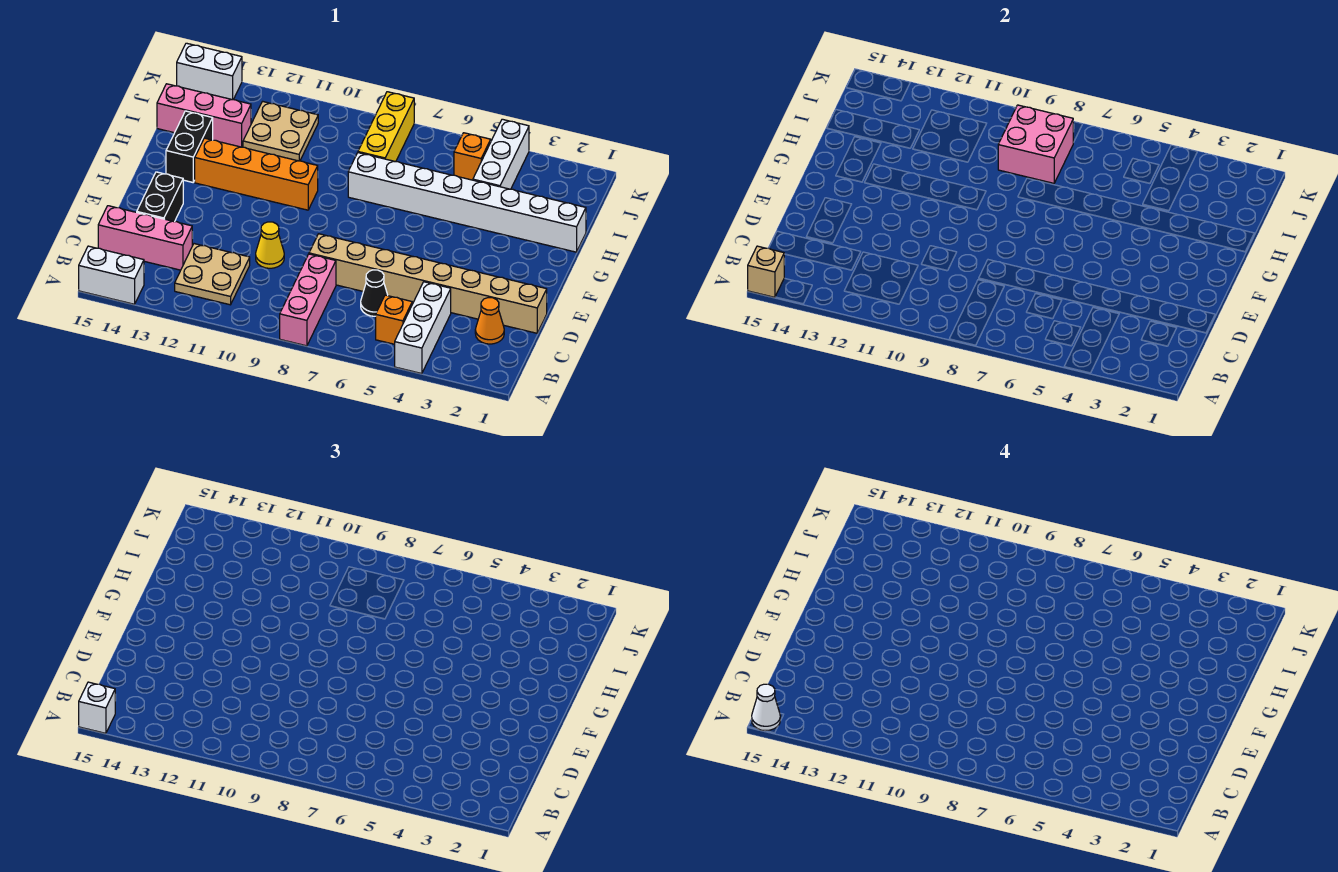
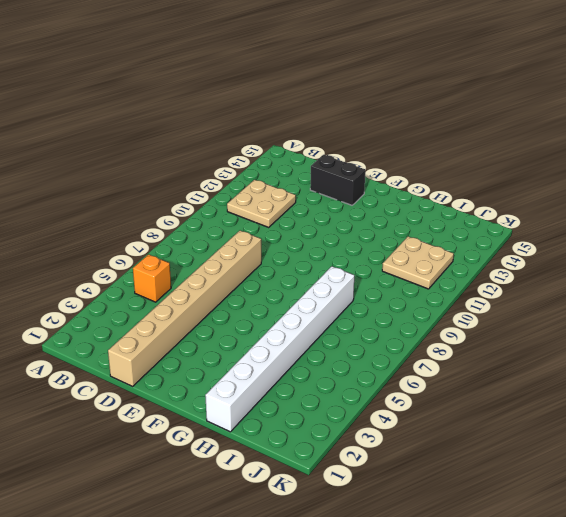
none -> white 1x3 brick [395,282,451,374]
none -> pink 1x3 brick [280,254,336,346]
none -> white 1x2 brick [79,246,144,304]

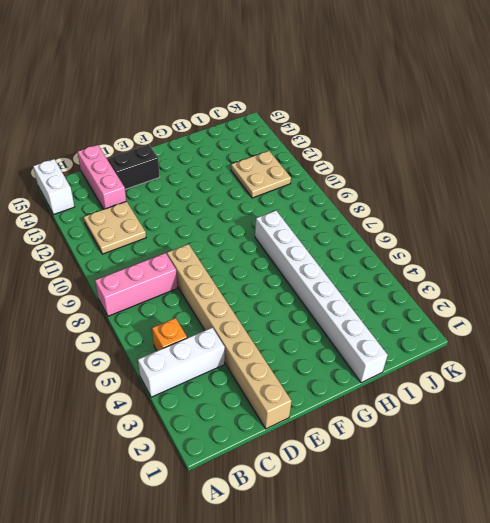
none -> orange 1x1 cone [475,298,504,344]
none -> black 1x1 cone [361,270,388,316]
none -> yellow 1x1 cone [256,222,284,268]

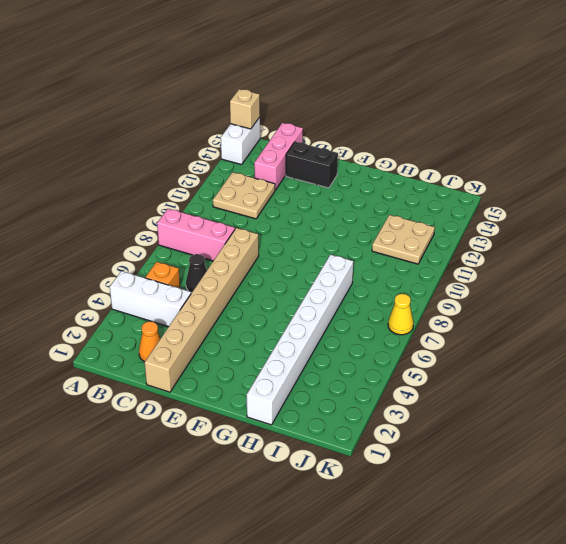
yellow 1x1 cone [388,294,414,335] -> yellow 1x1 cone moved to [256,222,284,268]
none -> orange 1x4 brick [195,138,318,210]
none -> black 1x2 brick [166,111,213,182]
none -> white 1x3 brick [473,119,529,189]

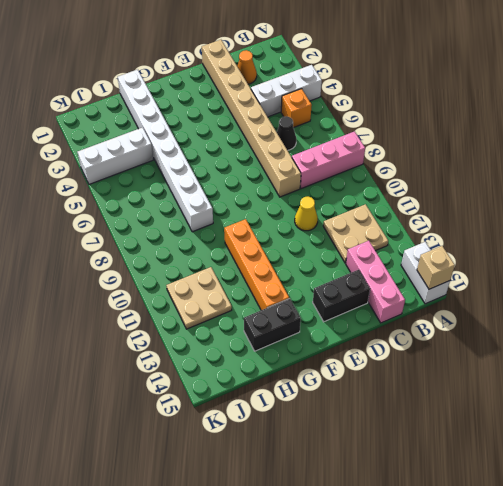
none -> yellow 1x3 brick [358,92,414,162]
none -> pink 1x3 brick [157,84,251,147]
none -> orange 1x1 brick [454,133,491,180]

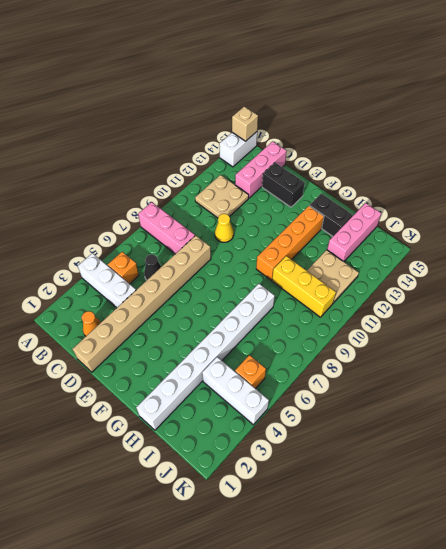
yellow 1x3 brick [272,256,336,317] -> yellow 1x3 brick moved to [358,92,414,162]
none -> white 1x2 brick [177,43,242,100]
none -> pink 2x2 brick [998,105,1073,183]
none -> white 1x1 brick [79,682,115,733]

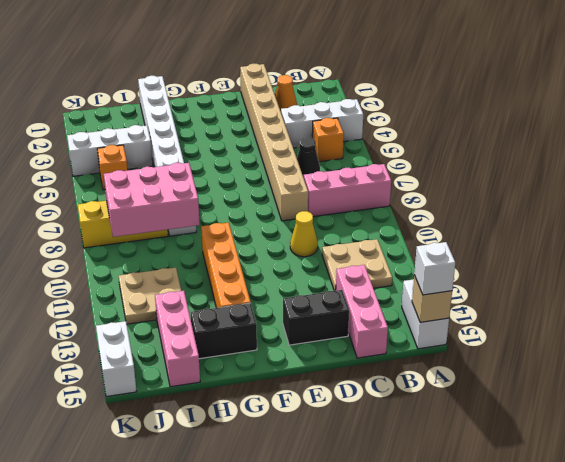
pink 2x3 brick [104,163,200,237] -> pink 2x2 brick [998,105,1073,183]
none -> white 1x1 cone [752,684,781,731]

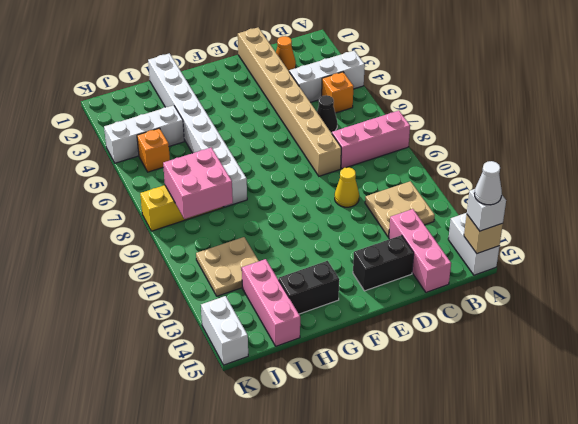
none -> orange 1x4 brick [195,138,318,210]

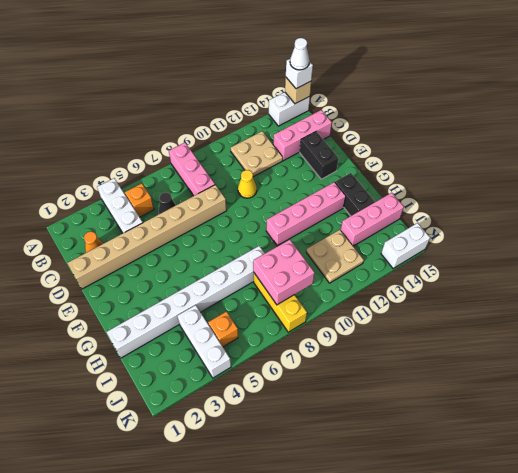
pink 1x4 brick [266,182,346,246] -> orange 1x4 brick [195,138,318,210]

